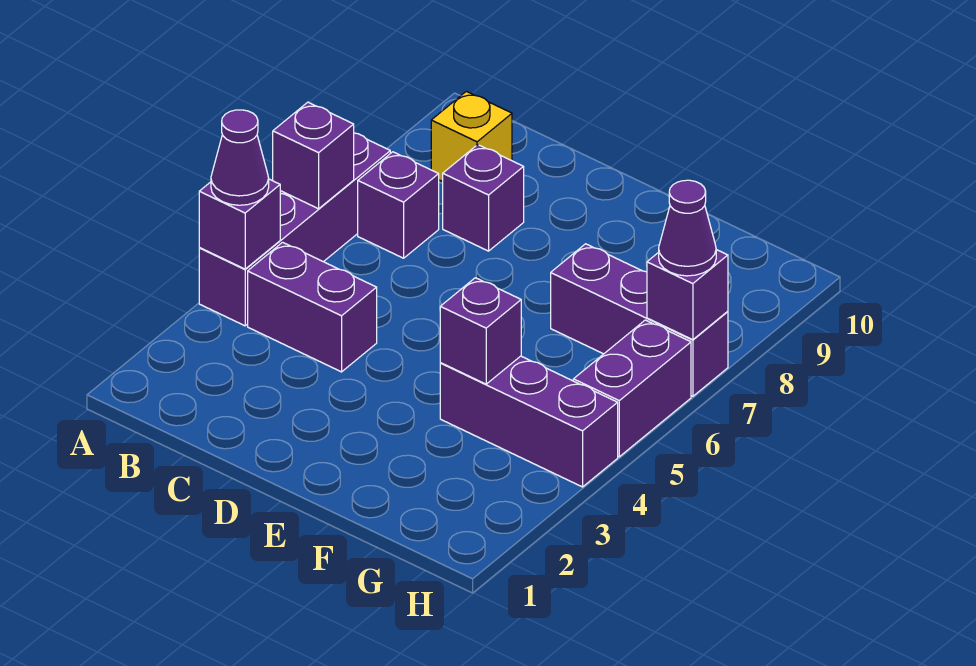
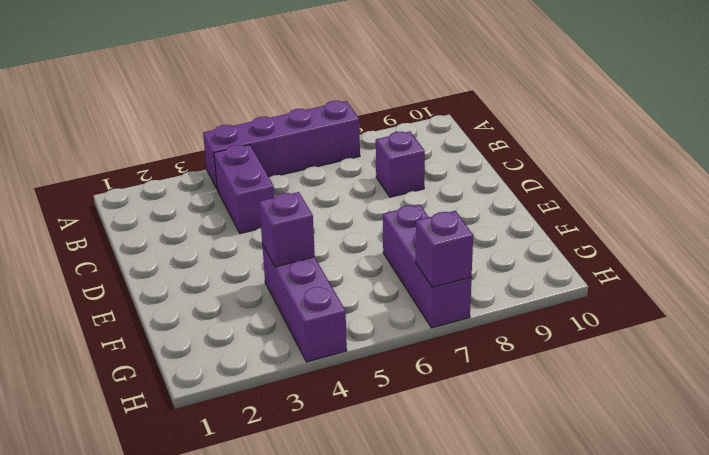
none -> purple 1x1 brick [358,152,439,258]
none -> yellow 1x1 brick [431,91,512,182]
none -> purple 1x2 brick [573,320,691,457]

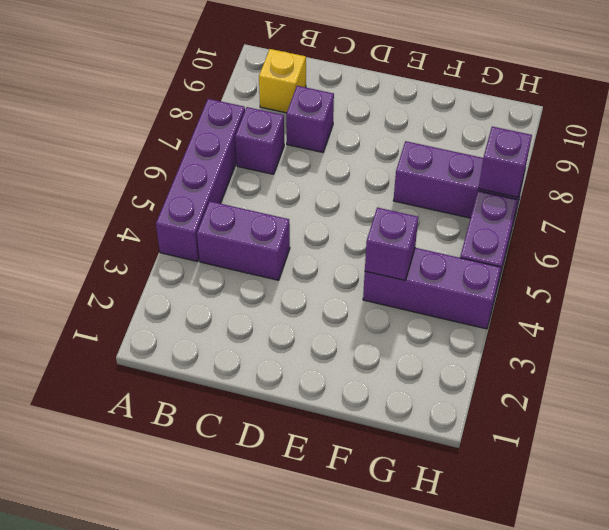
none -> purple 1x1 brick [199,179,280,269]
none -> purple 1x1 brick [273,102,354,209]
none -> purple 1x1 cone [211,110,269,205]

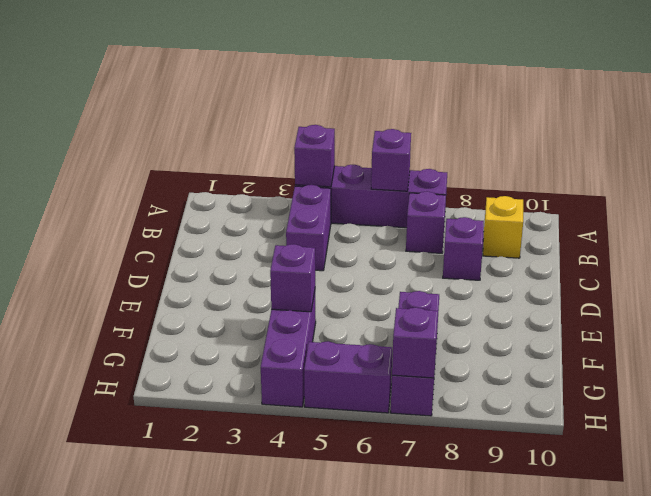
none -> purple 1x1 cone [211,110,269,205]
none -> purple 1x1 cone [659,180,716,276]

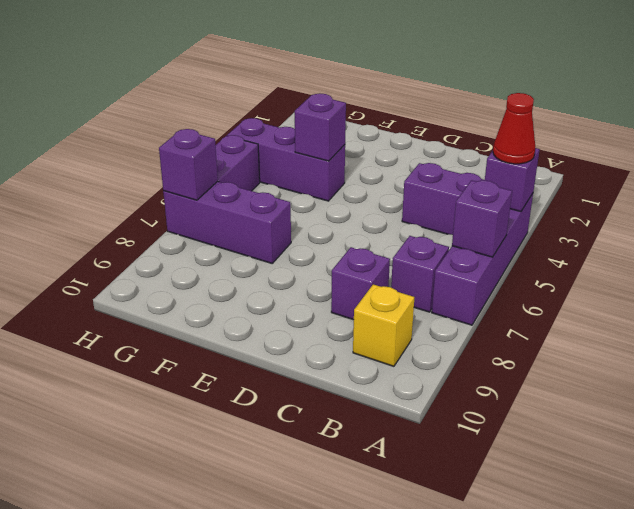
red 1x1 cone [493,93,535,164] -> purple 1x1 cone [211,110,269,205]
none -> purple 1x1 cone [659,180,716,276]

